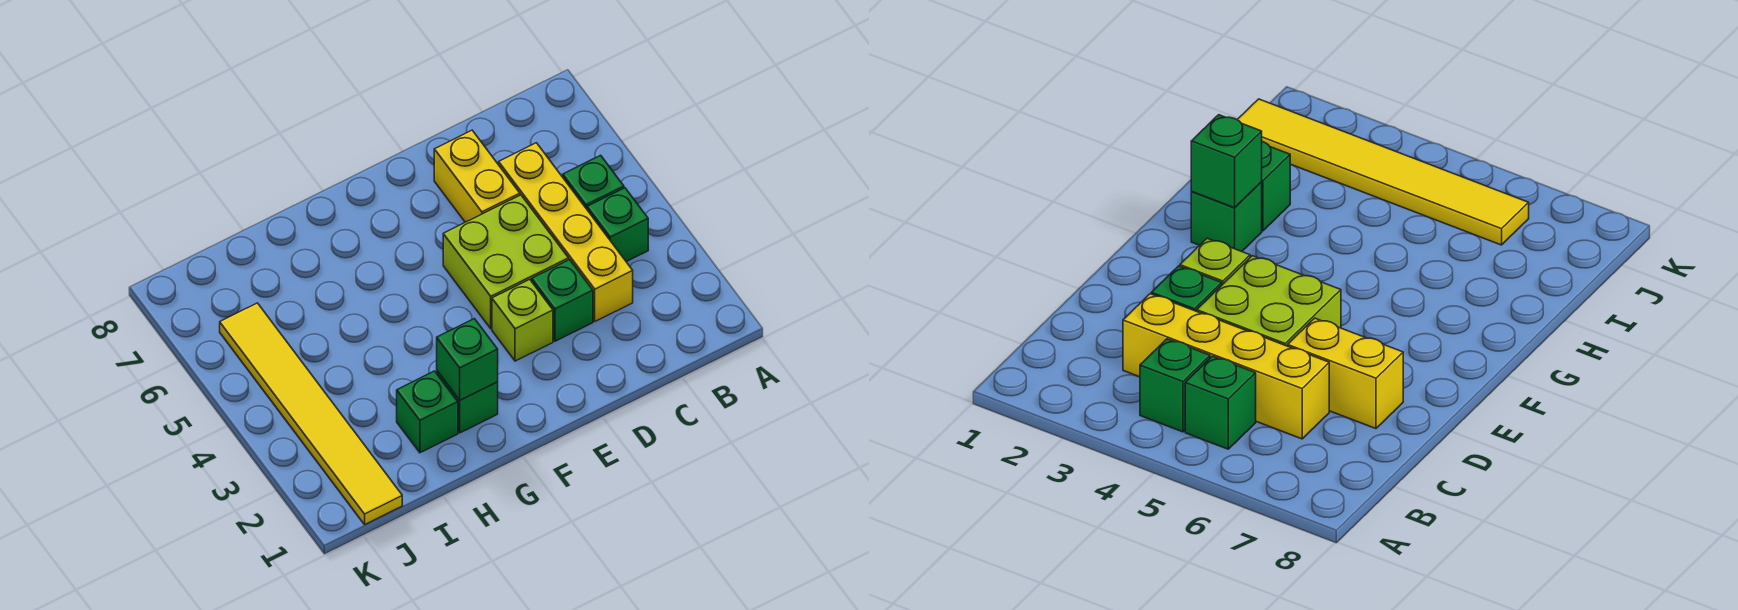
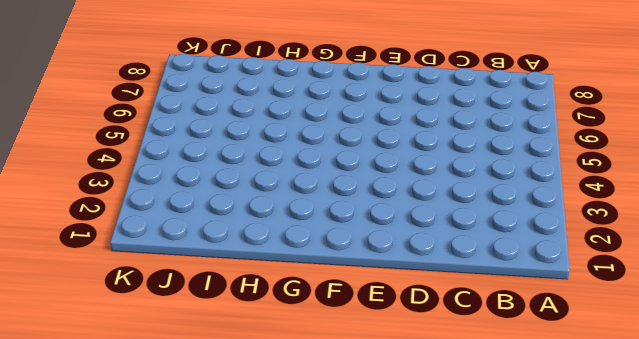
none -> green 1x1 brick [587,188,648,262]
none -> green 1x1 brick [563,155,624,209]

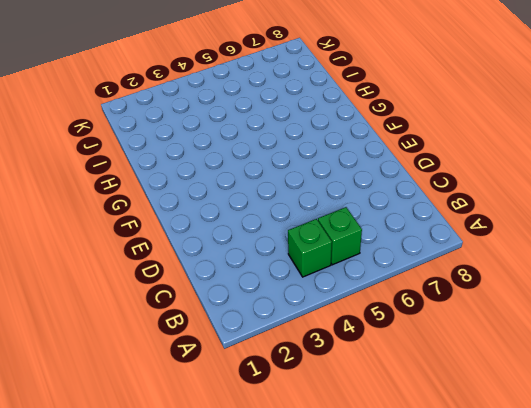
none -> yellow 1x4 brick [499,143,633,321]
none -> green 1x1 brick [532,260,593,341]

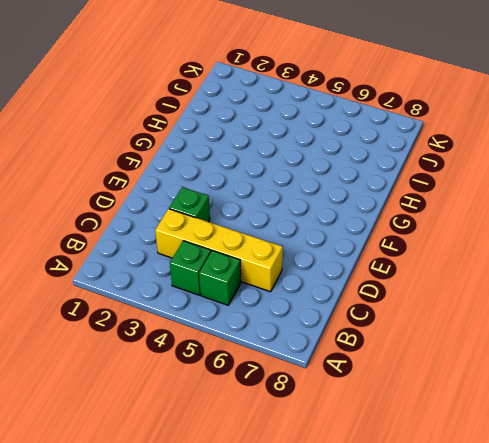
none -> lime 2x2 brick [443,195,569,329]
none -> yellow 1x2 brick [434,130,520,222]

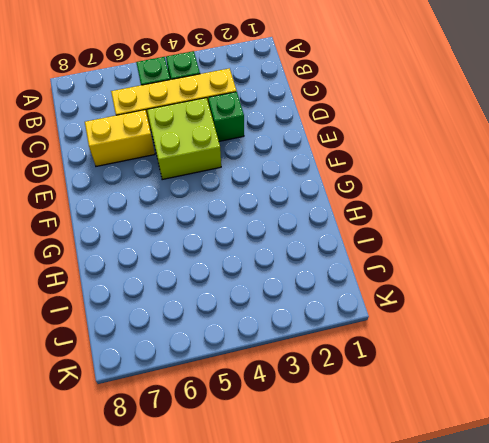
none -> lime 1x1 brick [492,279,553,361]
none -> green 1x1 brick [437,371,498,433]

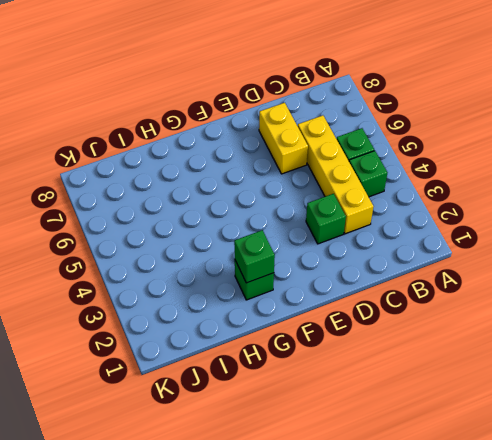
none -> lime 2x2 brick [443,195,569,329]
none -> lime 1x1 brick [492,279,553,361]

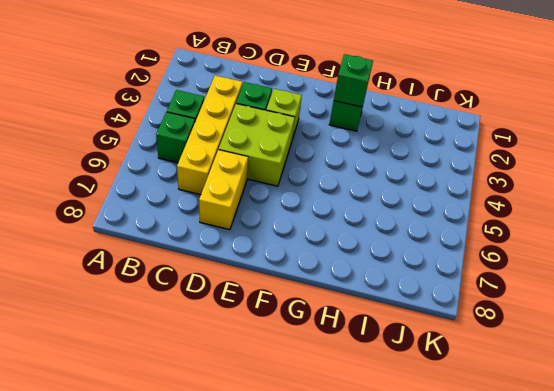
none -> green 1x1 brick [397,371,458,453]
none -> yellow 1x6 tile [220,303,402,524]

